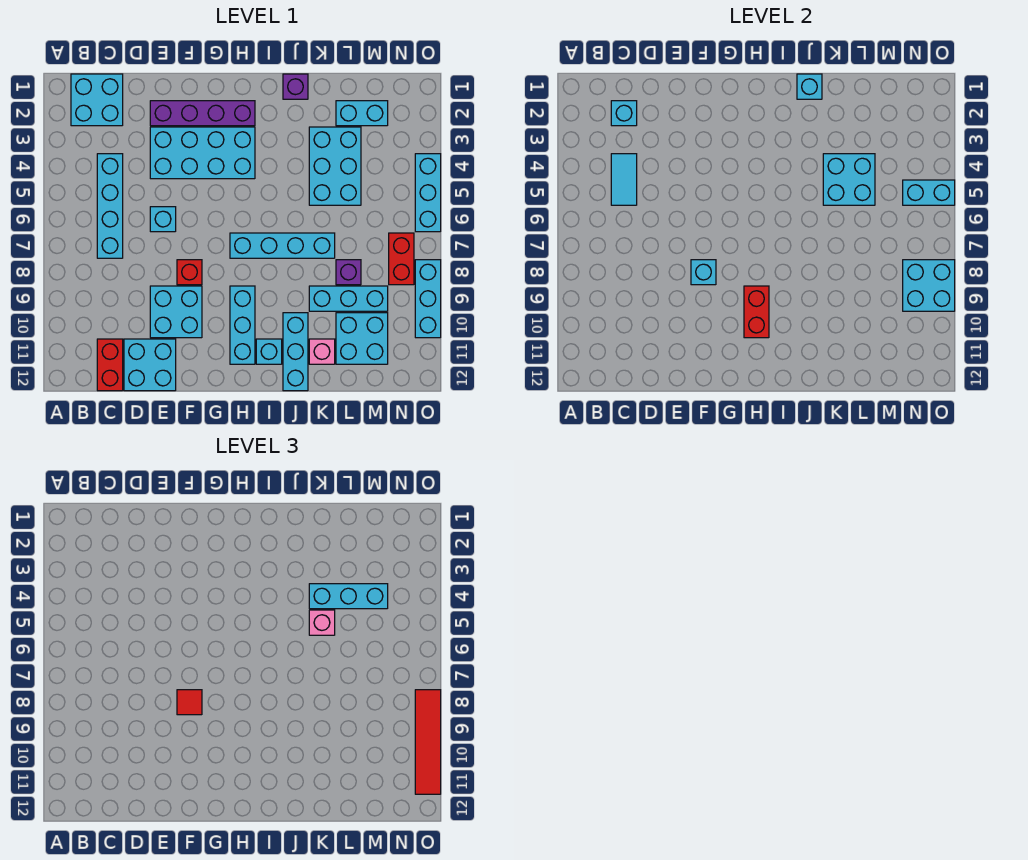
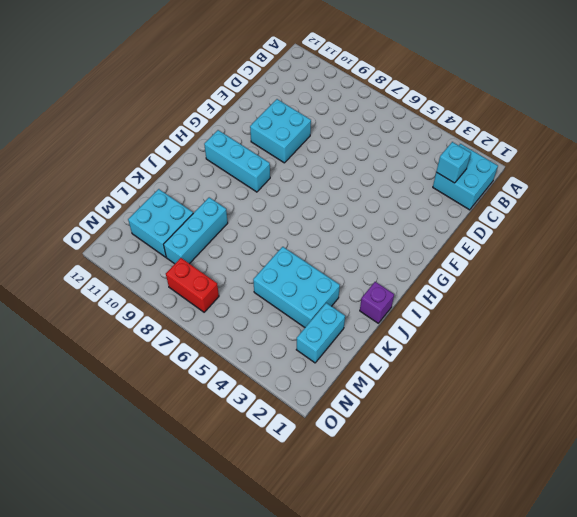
none -> cyan 1x4 brick [97,154,123,258]
none -> red 1x2 brick [97,339,123,391]
none -> cyan 2x2 brick [124,339,176,391]
none -> purple 1x4 brick [150,101,255,126]

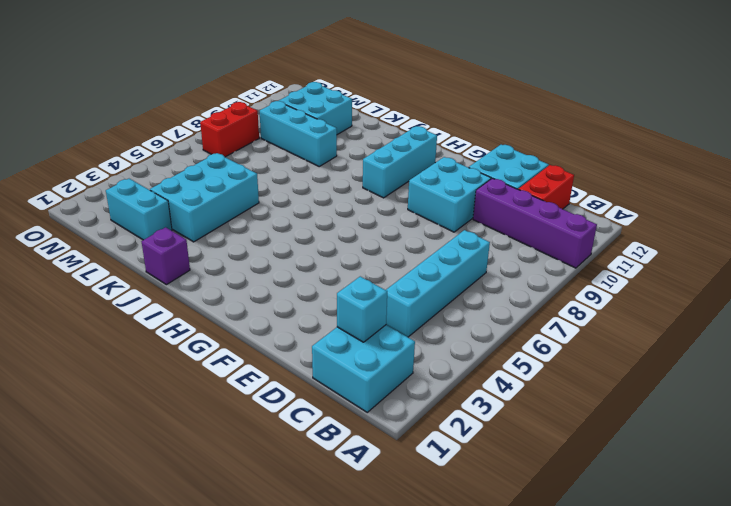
purple 1x4 brick [473,178,597,268] -> purple 1x4 brick moved to [150,101,255,126]
none -> cyan 2x4 brick [150,127,255,179]
none -> cyan 1x1 brick [150,207,176,232]
none -> red 1x1 brick [177,260,202,285]
none -> cyan 1x4 brick [230,233,335,258]

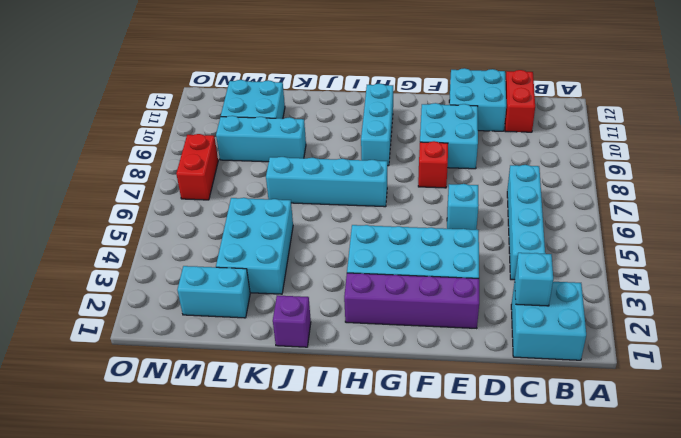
none -> cyan 1x1 brick [256,339,282,364]
none -> cyan 1x3 brick [283,313,308,391]
none -> pink 1x1 brick [309,339,335,364]
none -> purple 1x1 brick [336,260,361,285]

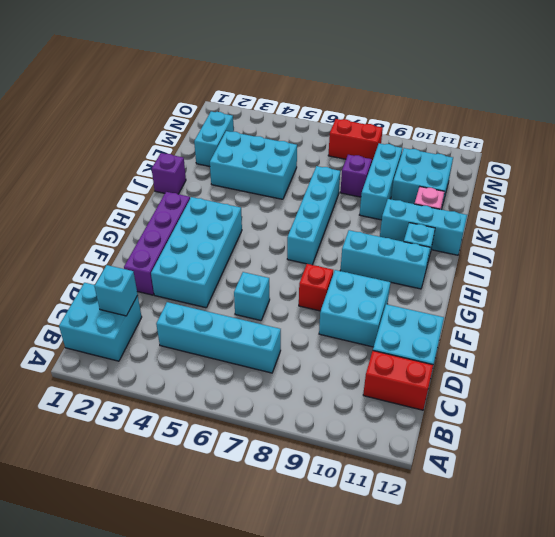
none -> cyan 1x3 brick [415,154,441,232]
none -> cyan 1x3 brick [415,260,441,338]
none -> cyan 1x2 tile [611,154,637,205]
none -> cyan 1x1 brick [691,260,716,285]

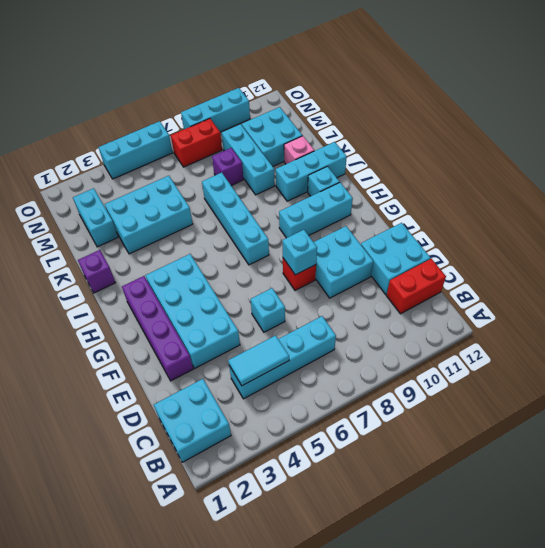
none -> cyan 1x1 brick [611,101,637,126]
none -> red 1x2 brick [744,286,769,338]
none -> cyan 1x1 brick [797,74,822,99]
none -> cyan 2x2 brick [823,154,875,205]

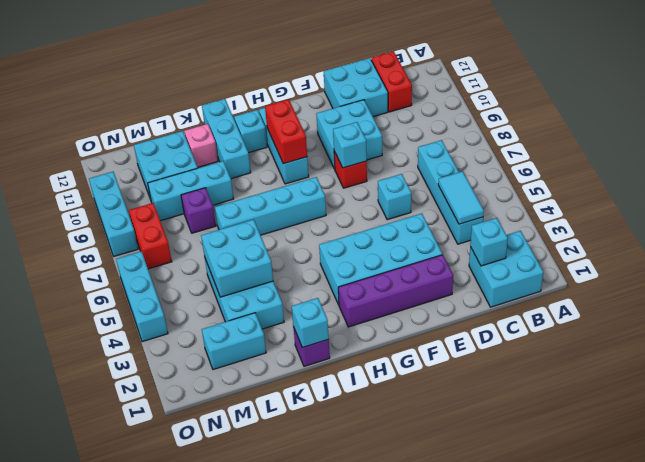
none -> cyan 1x2 brick [903,180,955,205]
none -> cyan 2x2 brick [903,260,955,311]
none -> red 1x1 tile [177,690,202,715]
none -> cyan 1x3 brick [309,584,388,609]

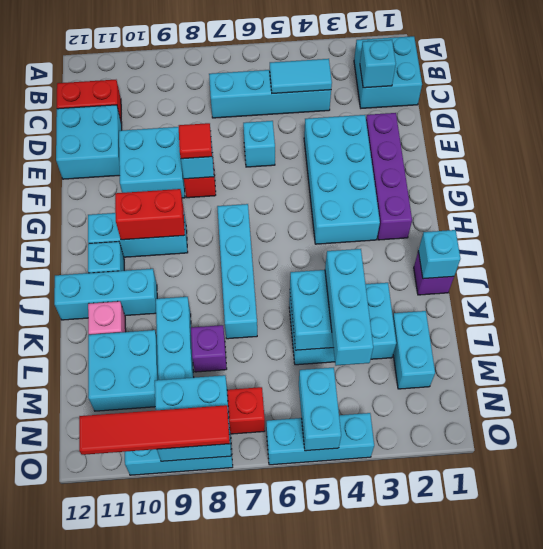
none -> pink 1x1 brick [309,610,335,635]

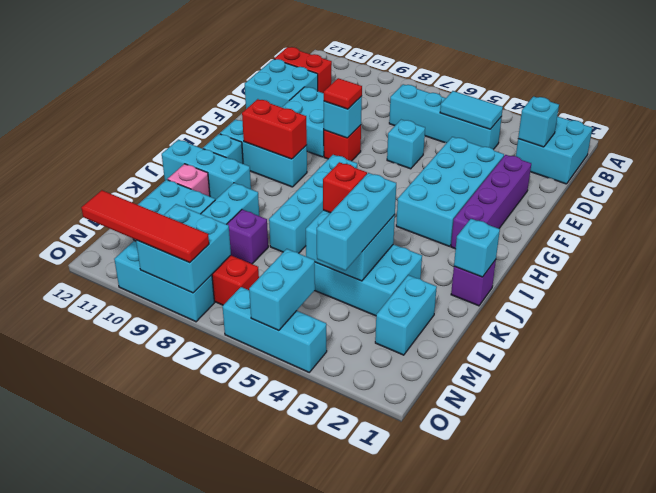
red 1x1 brick [323,162,367,213] -> pink 1x1 brick [309,610,335,635]

